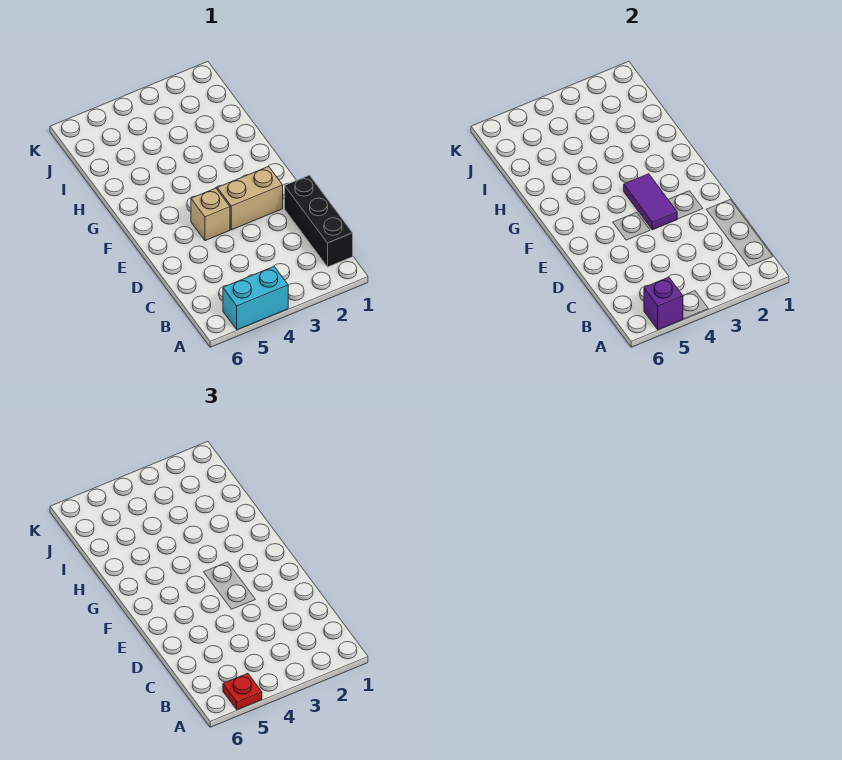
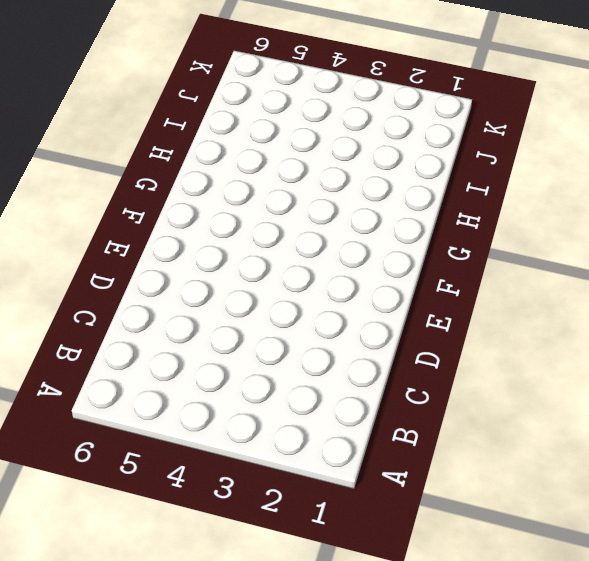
none -> cyan 1x2 brick [223,266,288,330]
none -> black 1x3 brick [285,175,353,267]

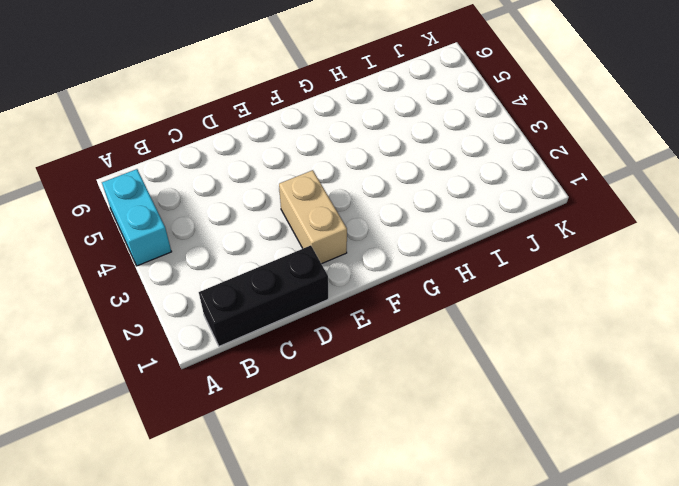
none -> tan 1x1 brick [191,188,230,241]
none -> purple 1x1 brick [644,277,683,330]

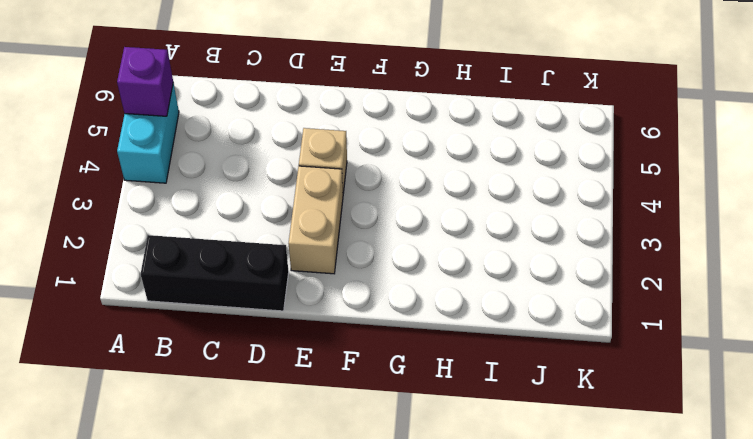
none -> purple 1x2 tile [624,174,677,230]
none -> red 1x1 plate [223,673,262,710]

